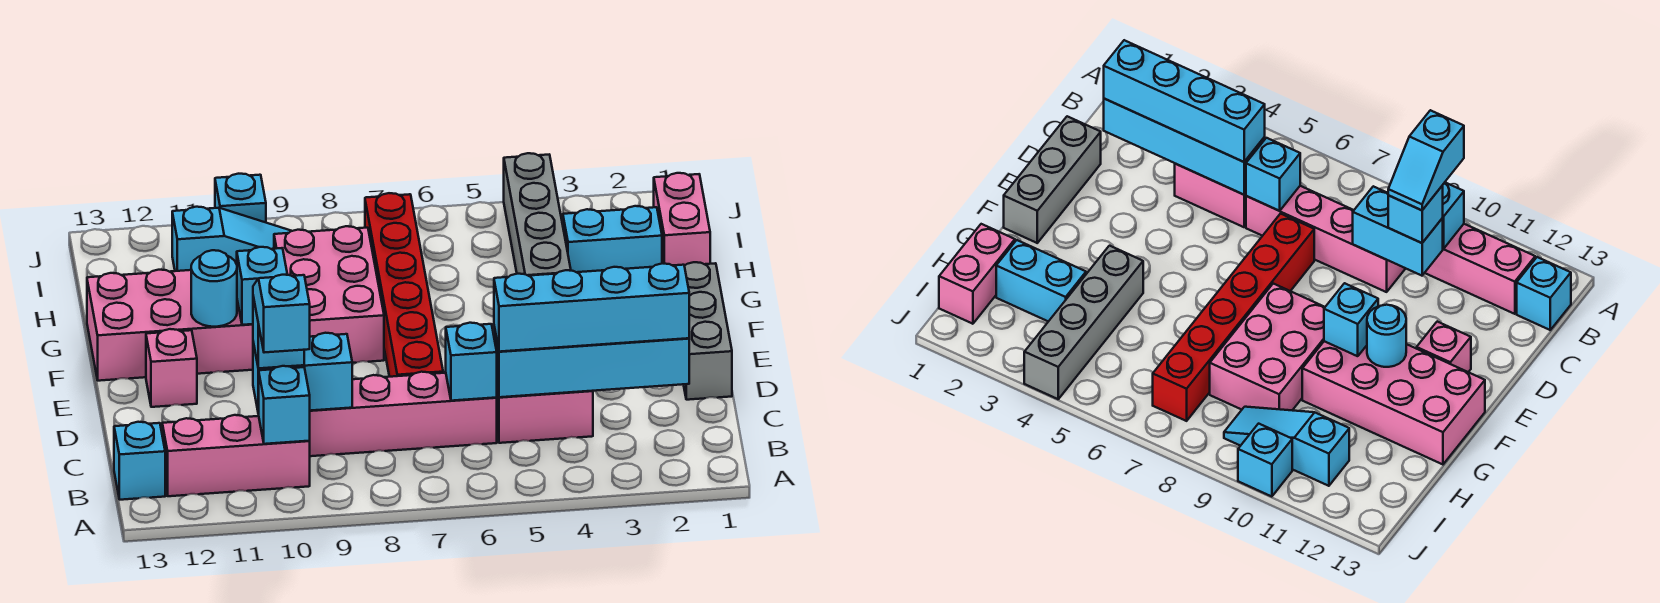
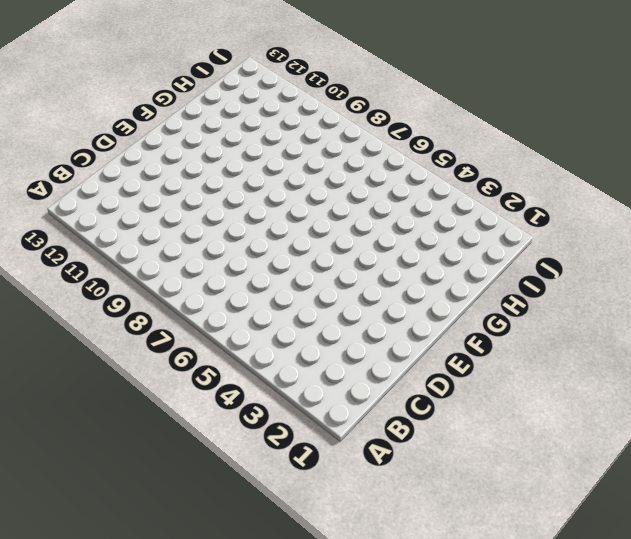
none -> pink 1x3 brick [162,415,310,496]
none -> cyan 1x1 brick [114,422,165,500]
none -> pink 1x2 brick [497,389,593,443]

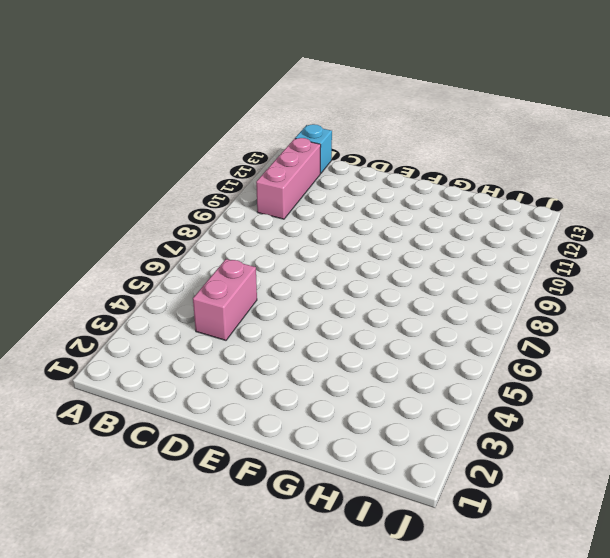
none -> pink 1x4 brick [310,372,497,456]
none -> grey 1x3 brick [683,262,732,400]
none -> red 1x6 brick [365,193,443,377]

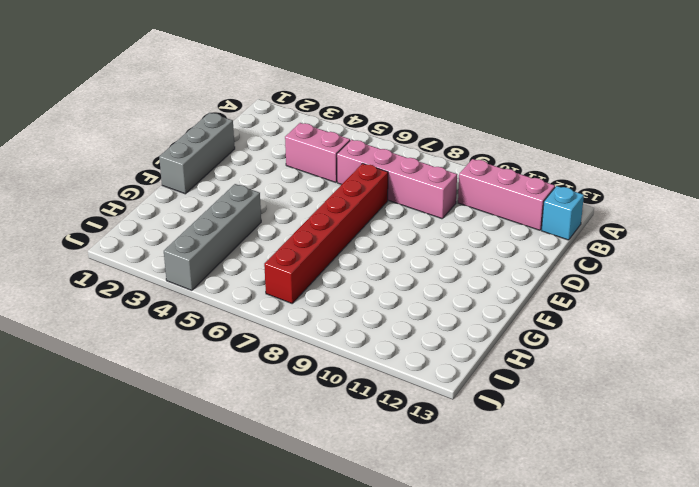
none -> pink 1x1 brick [146,329,197,407]
none -> pink 2x3 brick [274,226,384,363]
none -> pink 2x4 brick [87,270,253,381]

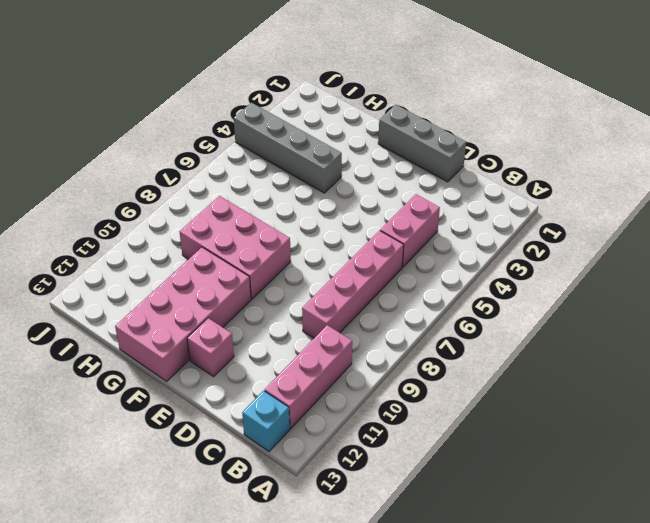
none -> red 1x6 brick [365,193,443,377]
none -> pink 1x2 brick [654,173,710,266]
none -> cyan 1x2 brick [563,206,662,272]

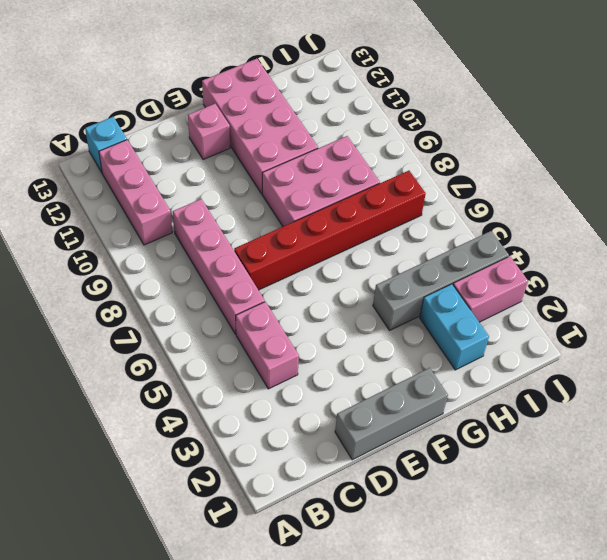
pink 1x2 brick [453,256,528,322] -> pink 1x2 brick moved to [654,173,710,266]
none -> cyan 1x3 slope [172,207,291,271]
none -> cyan 1x1 brick [215,174,266,222]
none -> cyan 1x1 brick [259,366,310,444]

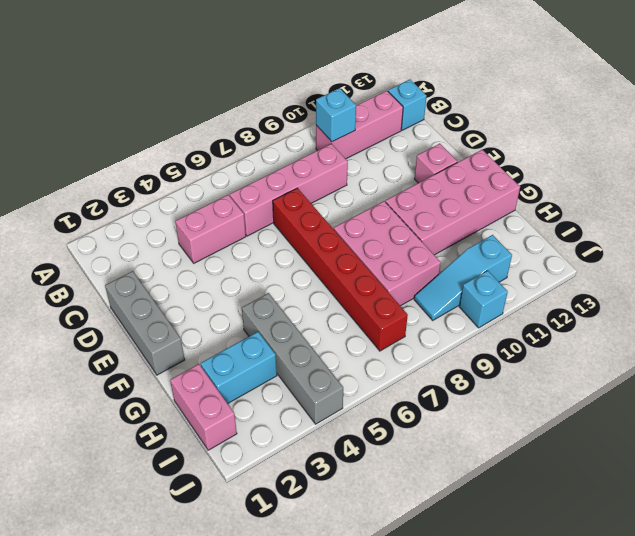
none -> cyan 1x4 brick [494,327,689,397]
none -> cyan 1x1 brick [446,323,497,401]
none -> cyan 1x2 brick [253,333,352,414]

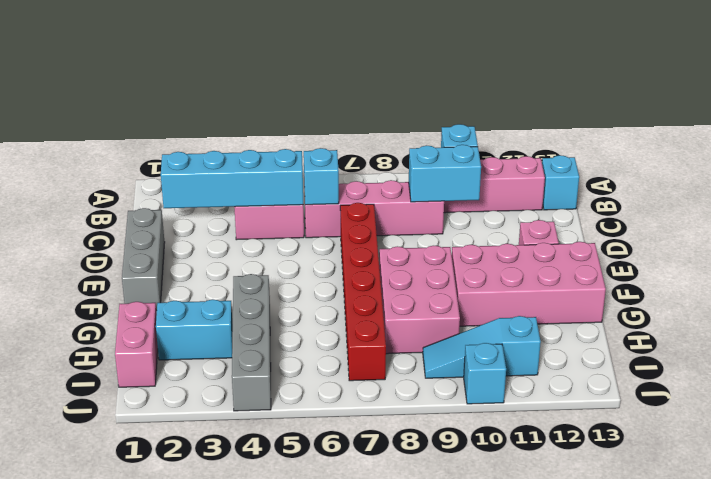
none -> cyan 1x1 brick [237,247,287,325]
none -> cyan 1x1 round brick [191,250,237,327]
none -> cyan 1x4 brick [494,263,689,352]

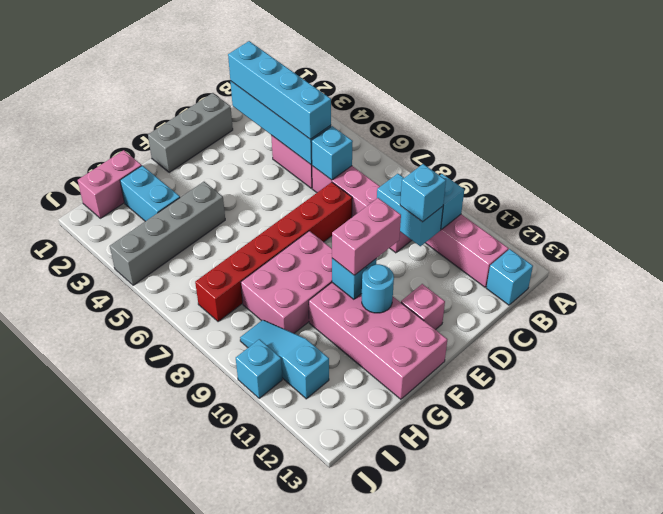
pink 1x2 brick [332,198,401,275] -> none
none -> cyan 1x2 slope [253,275,310,353]

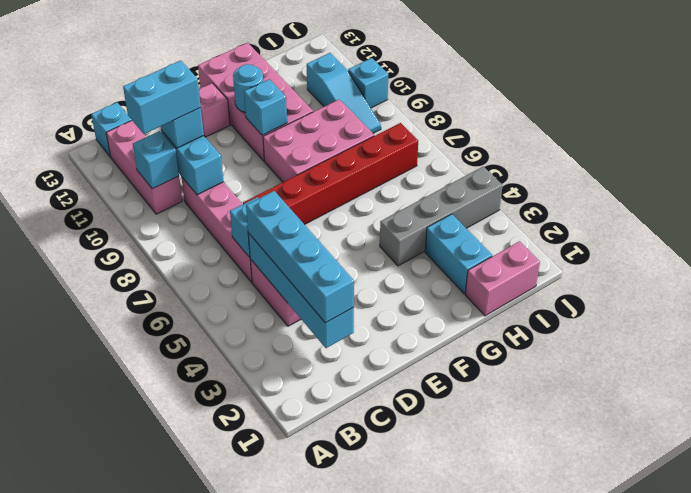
cyan 1x2 brick [123,60,201,134] -> cyan 1x2 slope [253,275,310,353]
none -> grey 1x3 brick [683,262,732,400]

